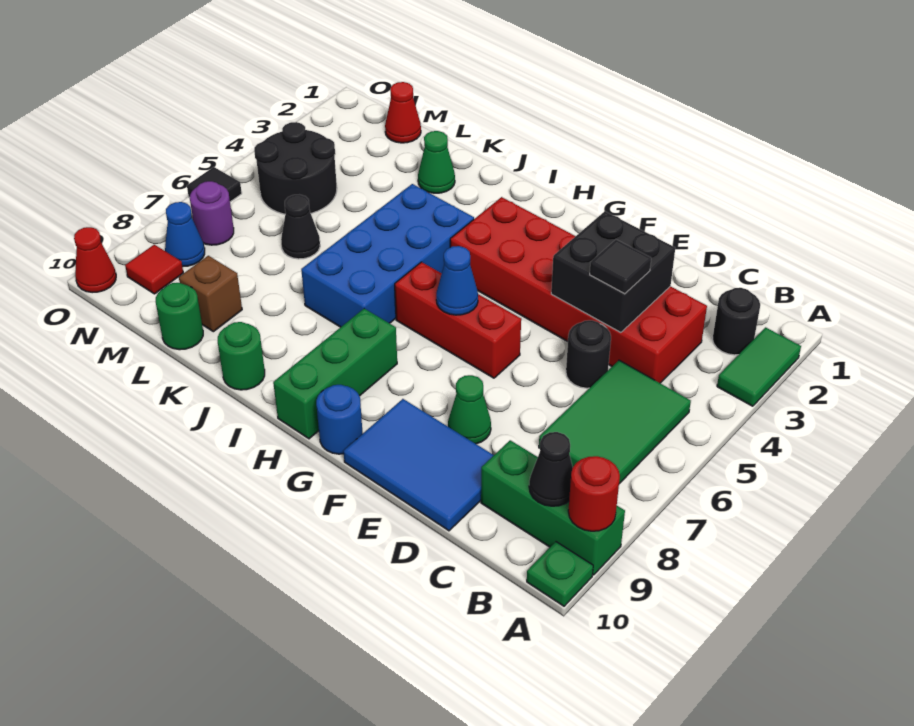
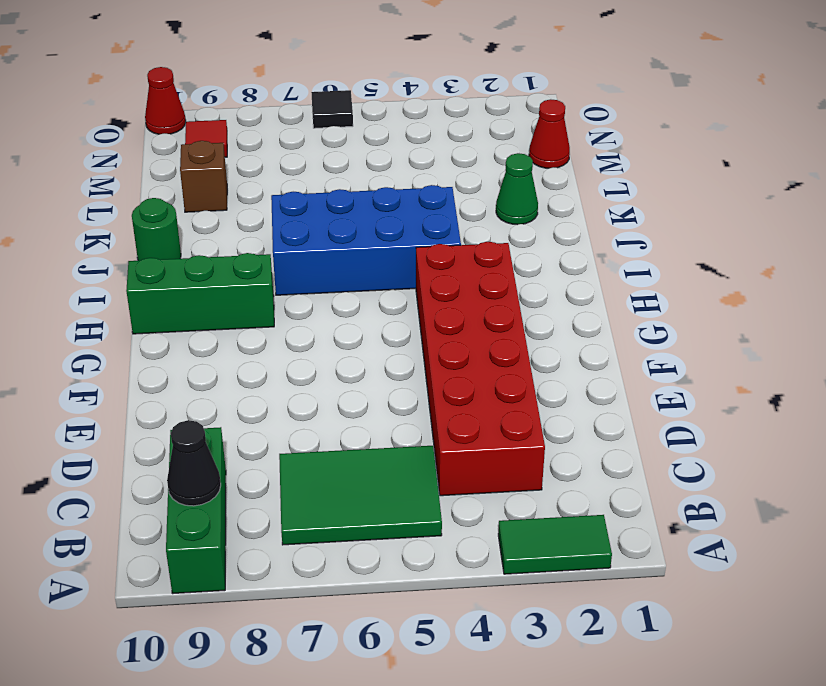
none -> green 1x1 plate [527,542,593,606]
none -> black 1x1 round brick [712,288,760,355]
none -> black 1x1 round brick [566,320,611,388]
none -> blue 2x3 tile [344,399,494,531]

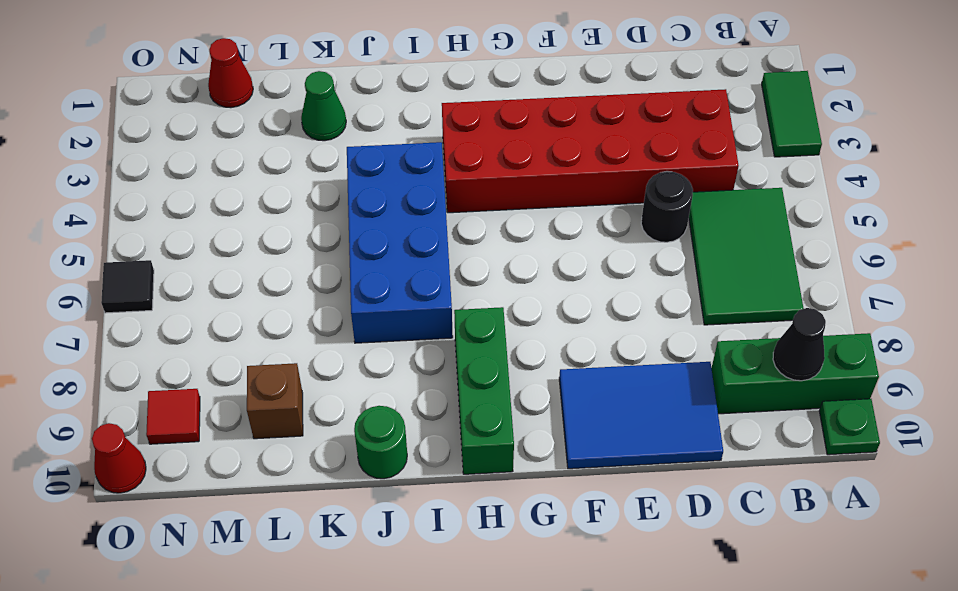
none -> black 1x1 round brick [712,288,760,355]
none -> green 1x1 cone [448,375,491,444]
none -> red 1x3 brick [395,262,521,378]
none -> blue 1x1 round brick [316,385,363,454]

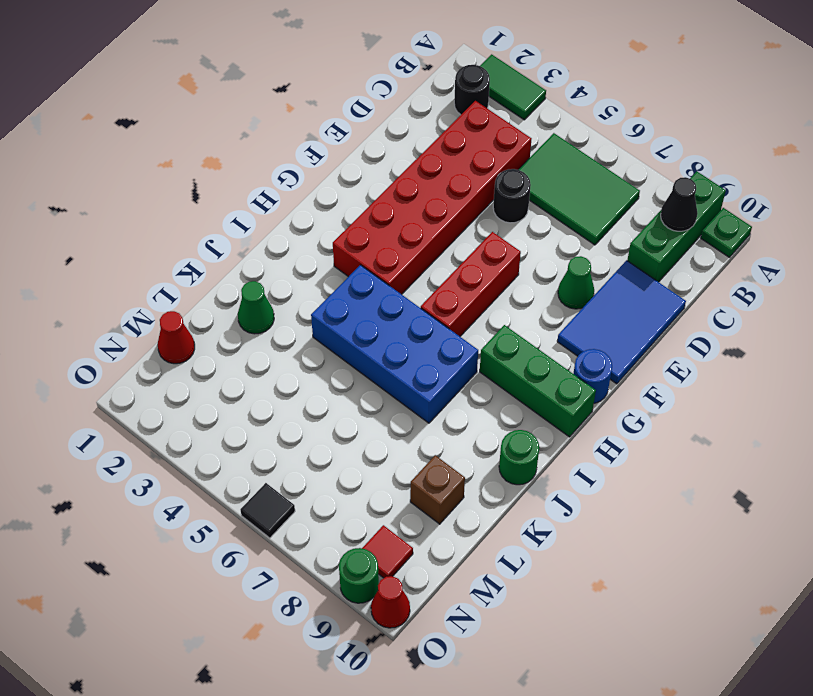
green 1x1 round brick [339,548,379,603] -> green 1x1 round brick moved to [156,283,203,350]
none -> black 1x1 cone [281,195,320,259]
none -> black 2x2 round brick [254,122,337,214]
none -> purple 1x1 round brick [190,181,234,245]
none -> blue 1x1 cone [165,202,205,267]

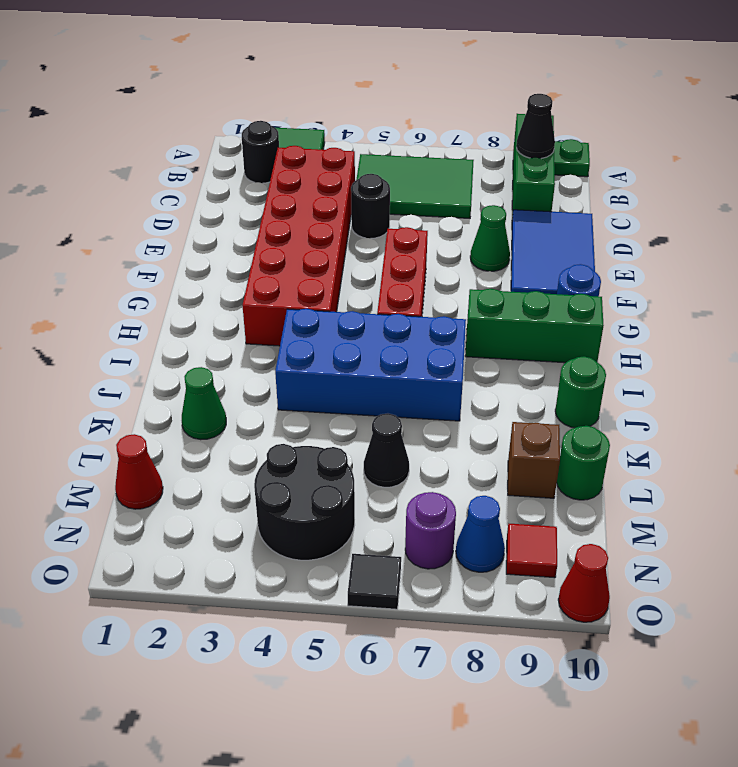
none -> red 1x1 round brick [568,456,620,531]
none -> black 2x2 brick [551,211,675,332]
none -> blue 1x1 cone [436,246,478,315]
none -> black 1x1 tile [590,240,651,294]

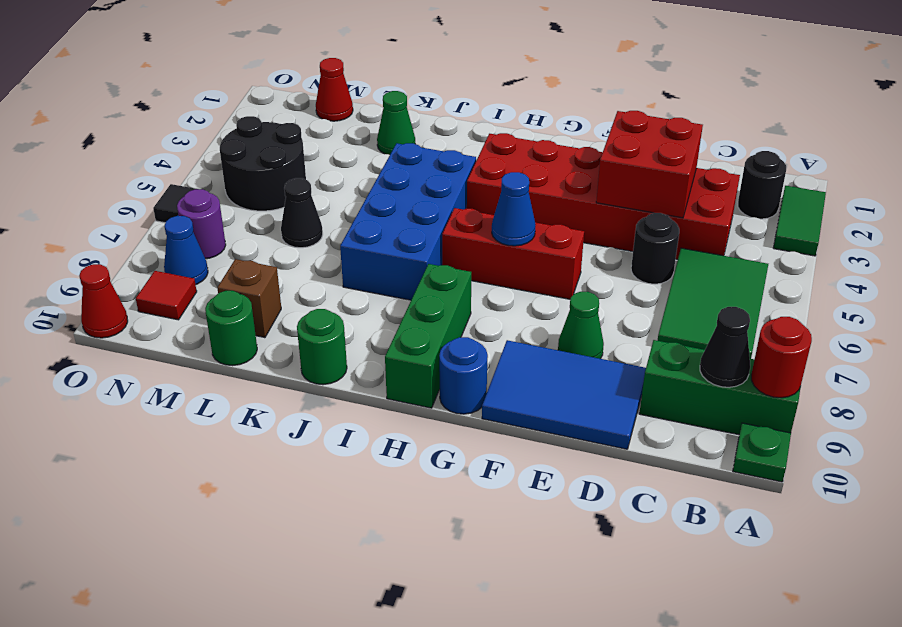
red 2x2 brick [596,111,703,218] -> black 2x2 brick [551,211,675,332]
none -> black 1x1 tile [590,240,651,294]

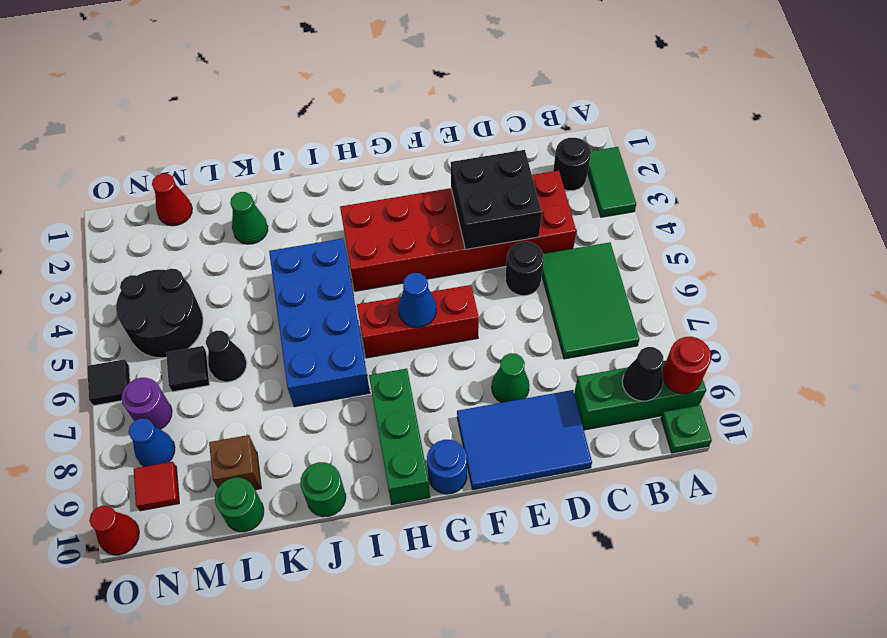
black 1x1 tile [166,346,209,392] -> black 1x1 tile moved to [590,240,651,294]

